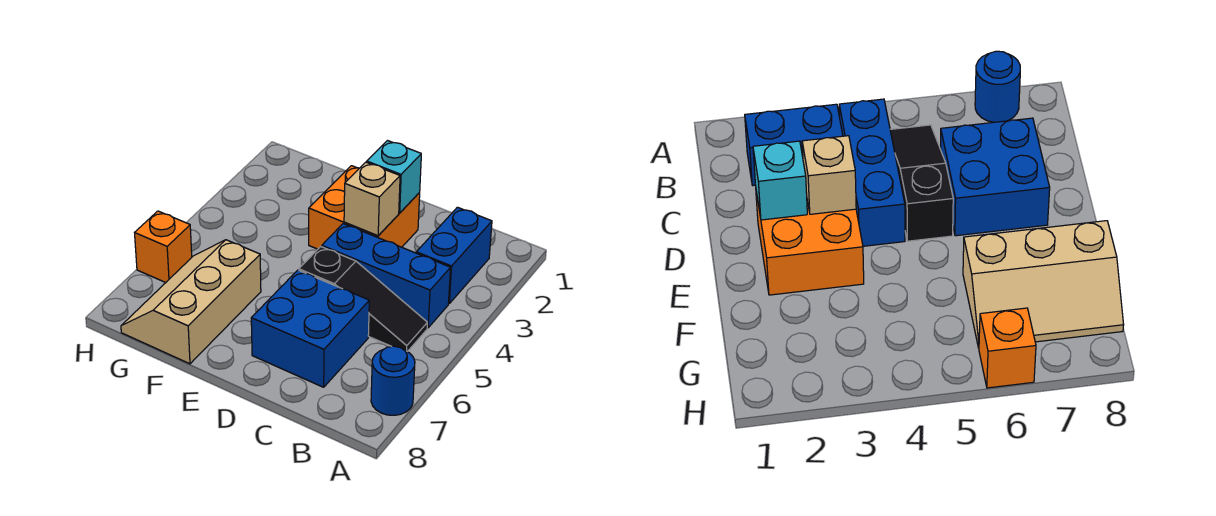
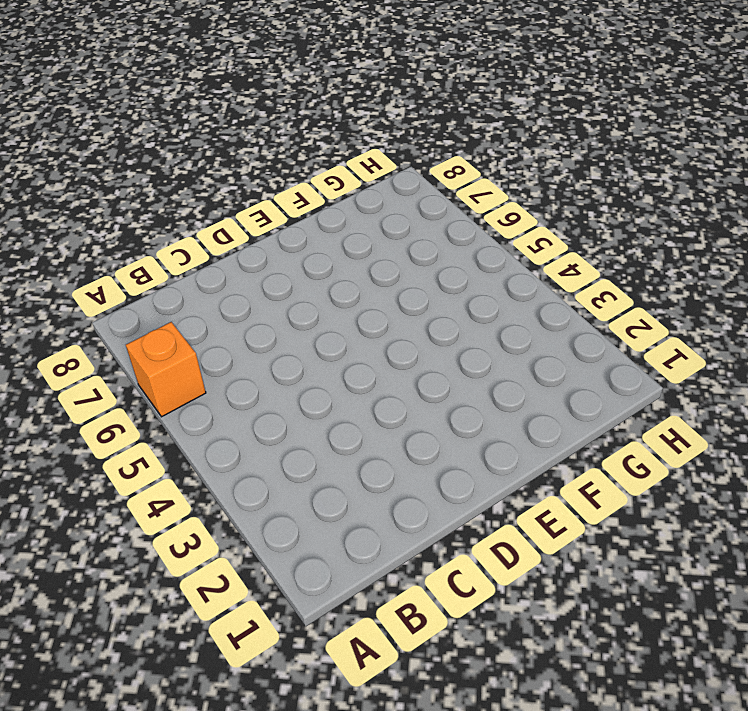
orange 1x1 brick [126,322,206,417] -> orange 1x1 brick moved to [135,211,192,283]
none -> blue 1x1 round brick [371,346,415,415]
none -> blue 1x2 brick [416,207,492,304]

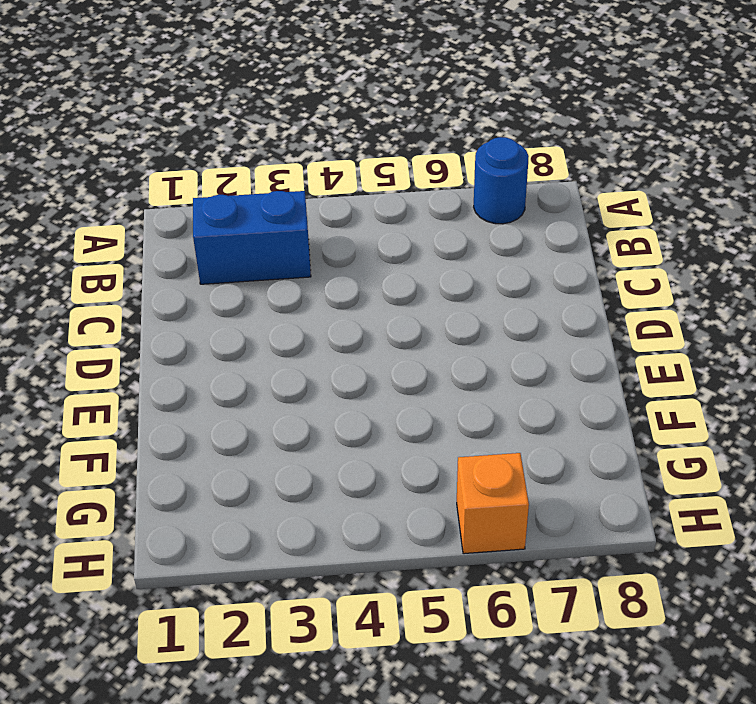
none -> blue 1x3 brick [322,224,451,328]
none -> black 1x3 slope [299,247,427,352]

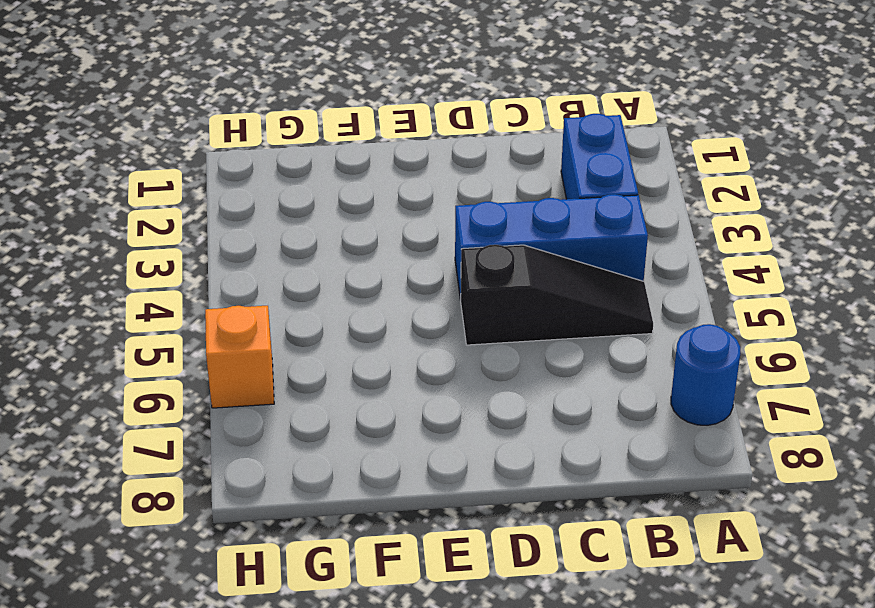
none -> blue 2x2 brick [251,270,369,387]
none -> orange 2x2 brick [309,166,420,249]

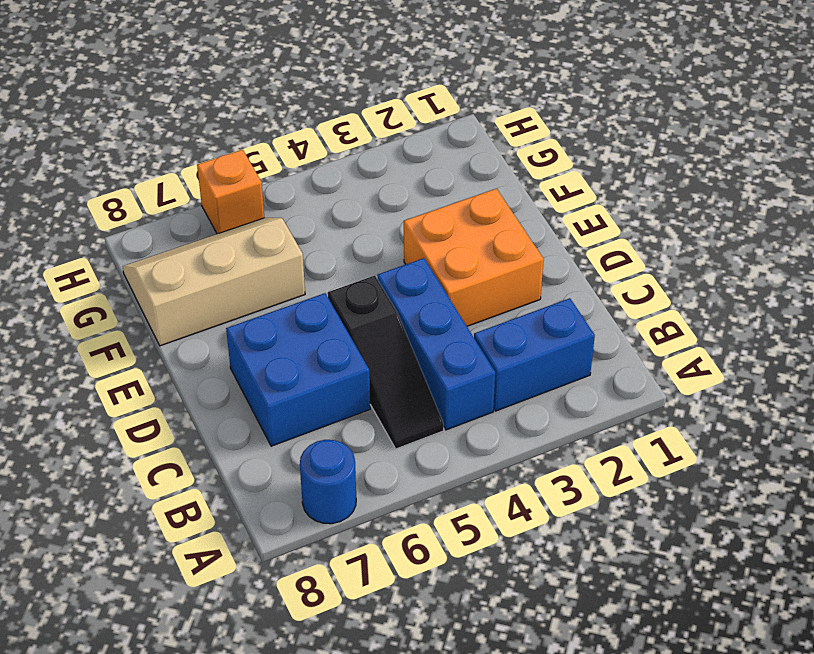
none -> cyan 1x1 brick [367,141,421,213]
none -> tan 1x1 brick [344,162,400,236]

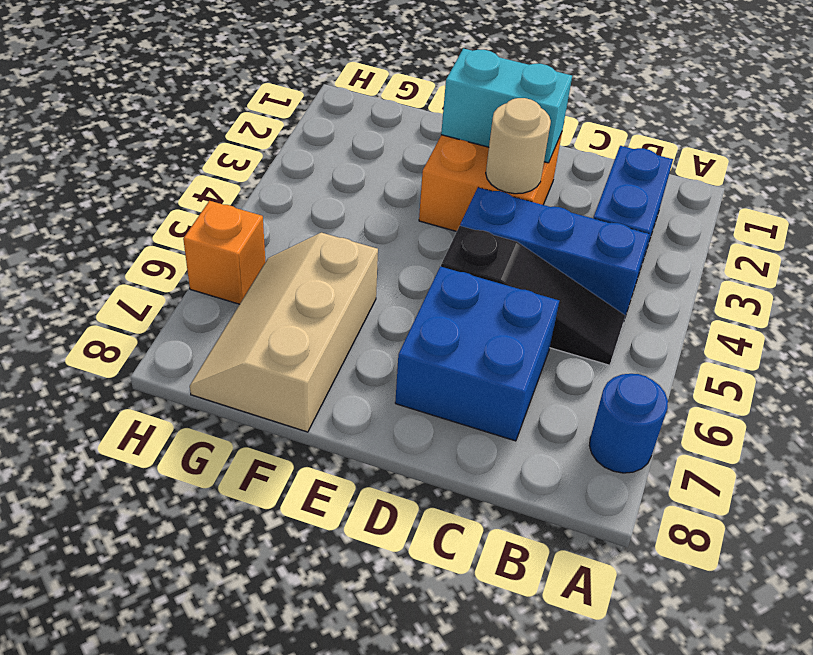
cyan 1x2 brick [441,48,572,163] -> cyan 1x1 brick [367,141,421,213]
tan 1x1 round brick [486,98,551,194] -> tan 1x1 brick [344,162,400,236]

